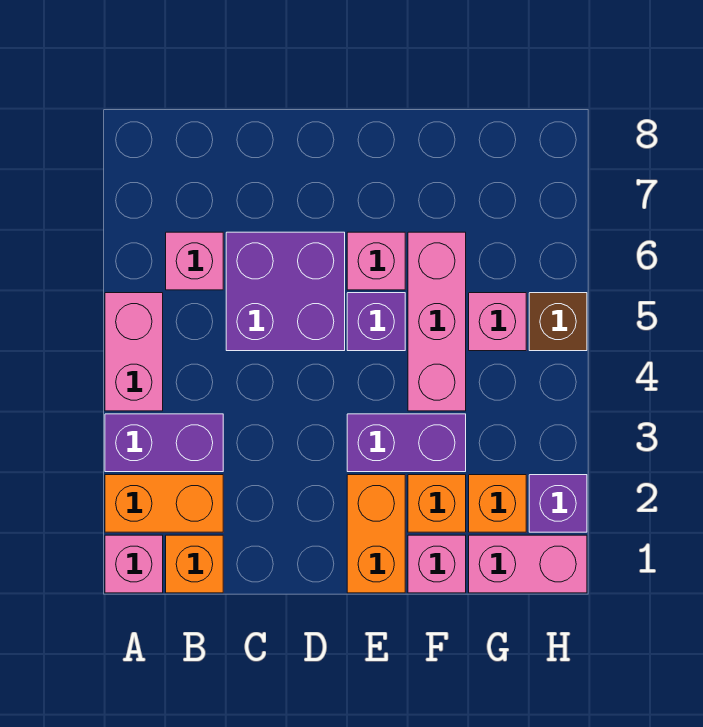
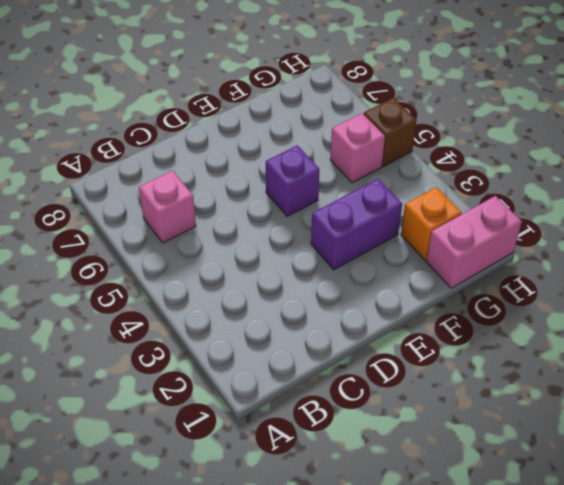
none -> pink 1x1 brick [105,535,163,593]
none -> orange 1x2 brick [105,475,223,532]
none -> purple 1x2 brick [105,414,223,472]

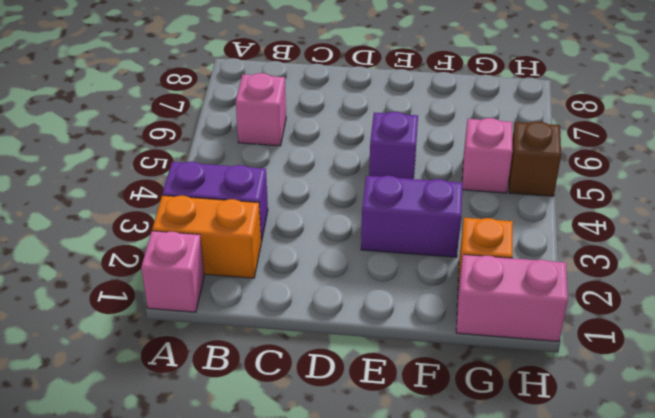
none -> pink 1x2 brick [105,293,163,411]
none -> orange 1x1 brick [166,535,223,593]
none -> purple 2x2 brick [226,232,345,351]

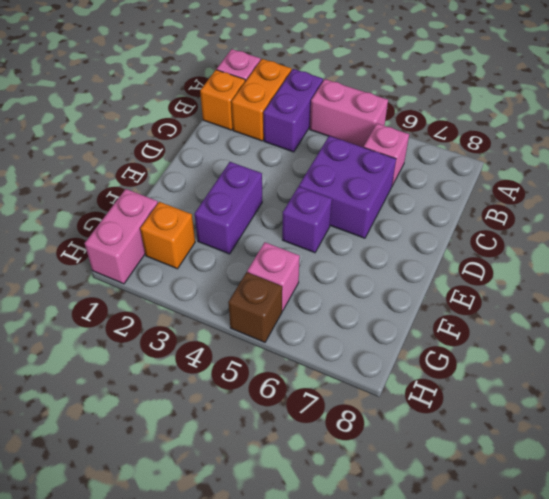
none -> orange 1x2 brick [347,475,405,593]
none -> pink 1x1 brick [347,232,405,290]
none -> pink 1x1 brick [408,535,466,593]

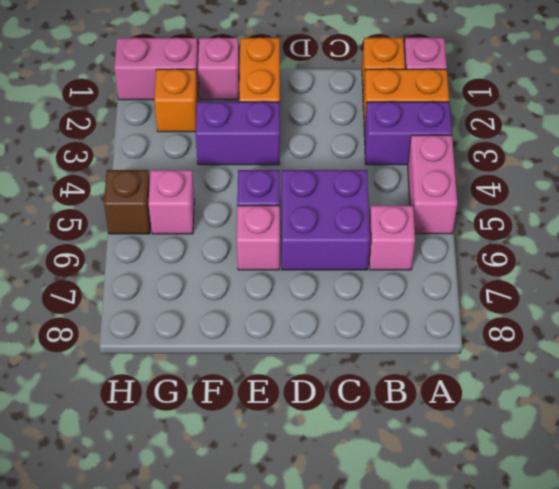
none -> orange 1x1 brick [408,475,466,532]
none -> pink 1x3 brick [408,232,466,411]
none -> purple 1x1 brick [529,475,587,532]

